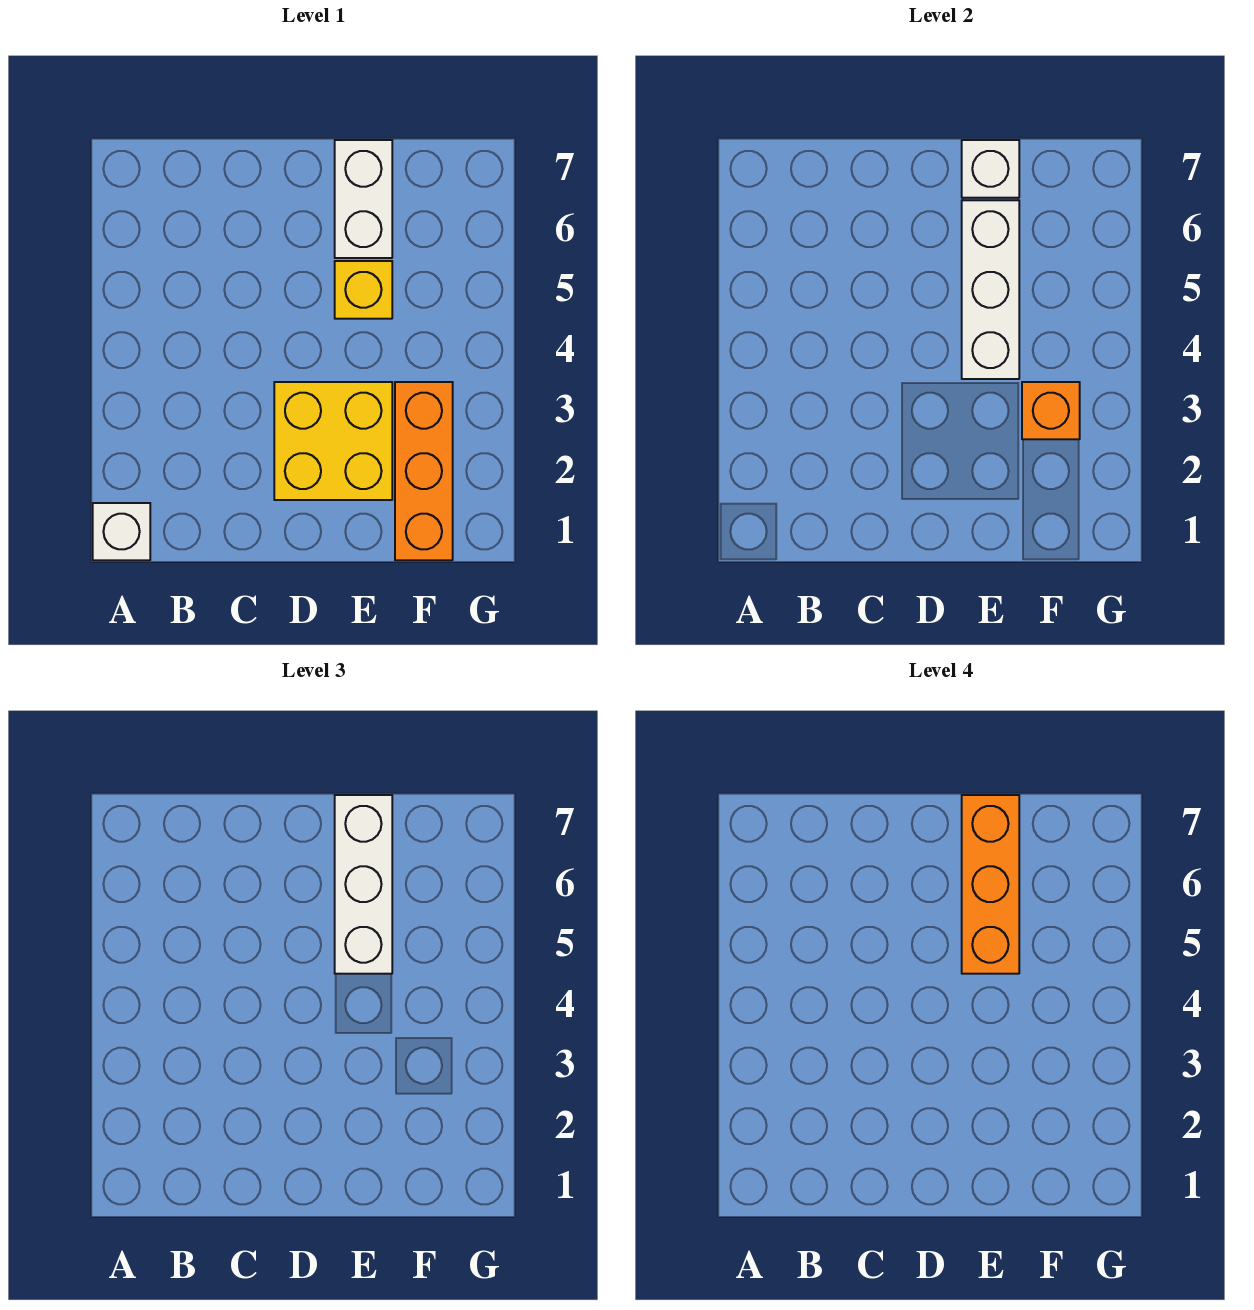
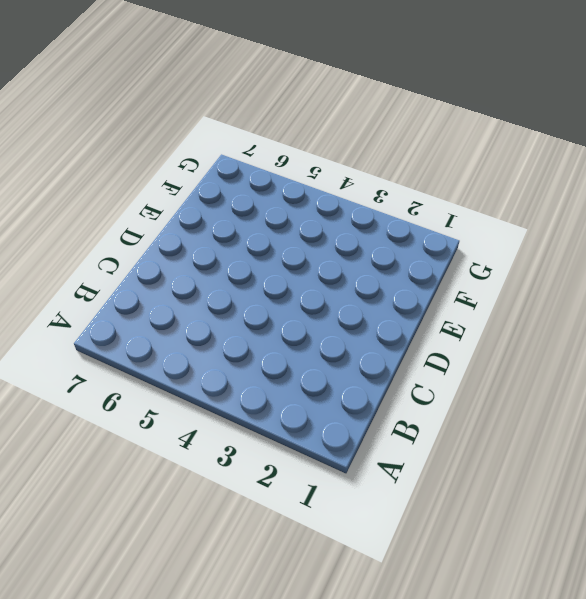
none -> white 1x1 brick [93,503,150,560]
none -> yellow 2x2 brick [274,382,392,500]

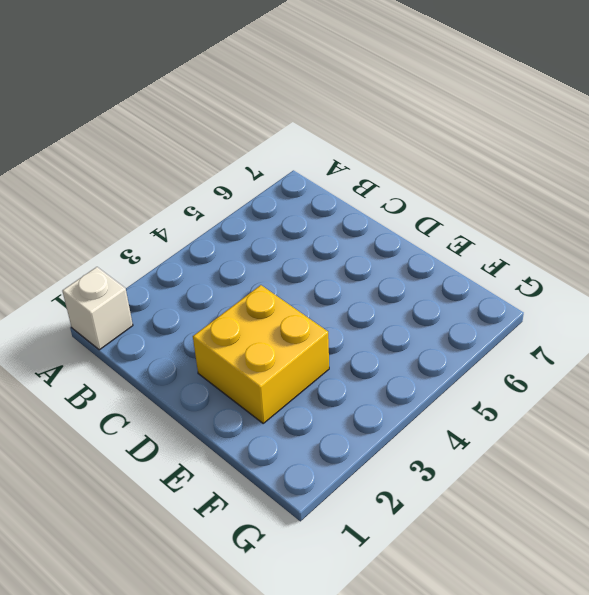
none -> yellow 1x1 brick [335,261,392,319]
none -> white 1x2 brick [335,140,392,258]

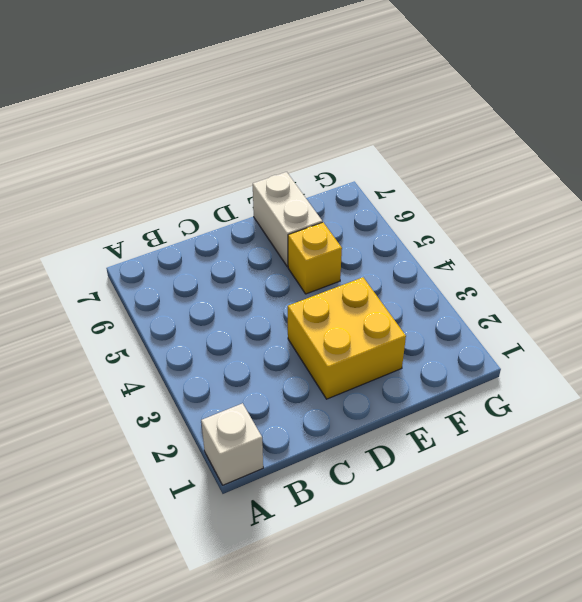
none -> orange 1x3 brick [395,382,453,560]
none -> white 1x3 brick [962,200,1019,379]

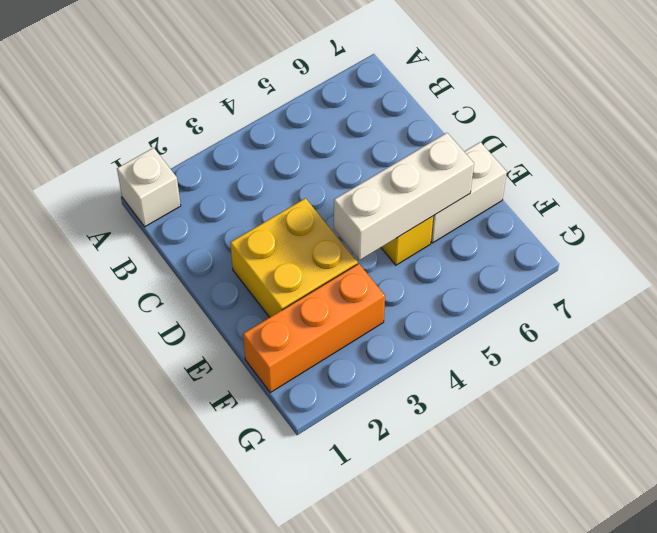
none -> white 1x1 brick [962,140,1019,198]
none -> orange 1x1 brick [1022,382,1080,439]

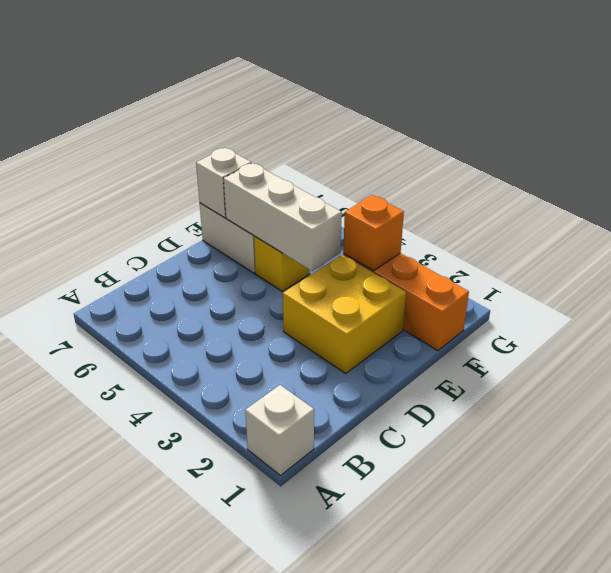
none -> white 1x3 brick [335,795,392,974]
none -> orange 1x3 brick [962,795,1019,974]

